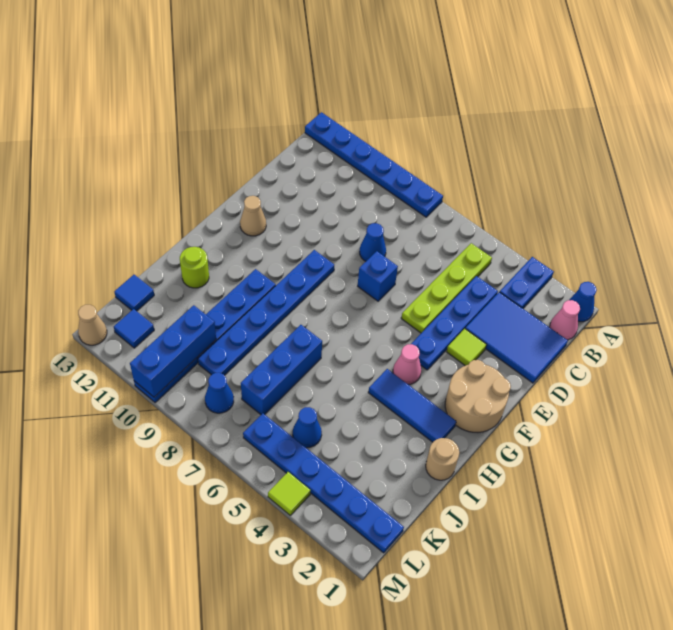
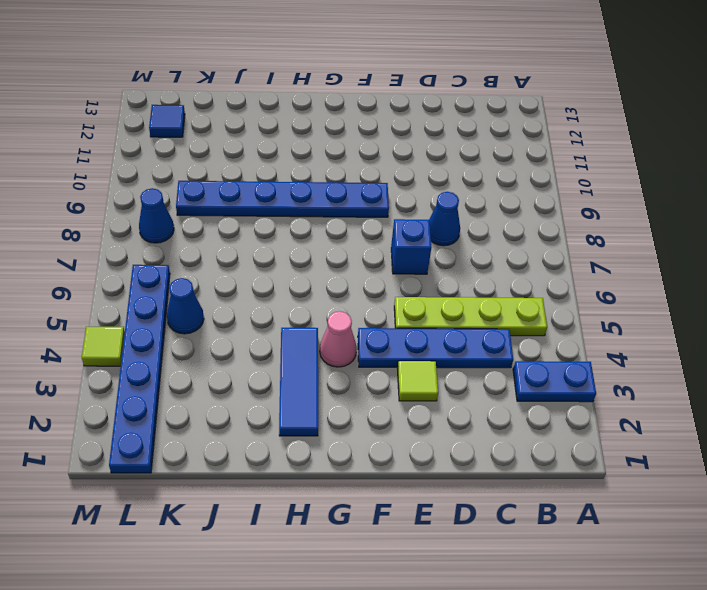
none -> blue 1x1 cone [569,282,597,322]
none -> blue 1x6 plate [305,112,443,217]
none -> pink 1x1 cone [550,300,580,340]

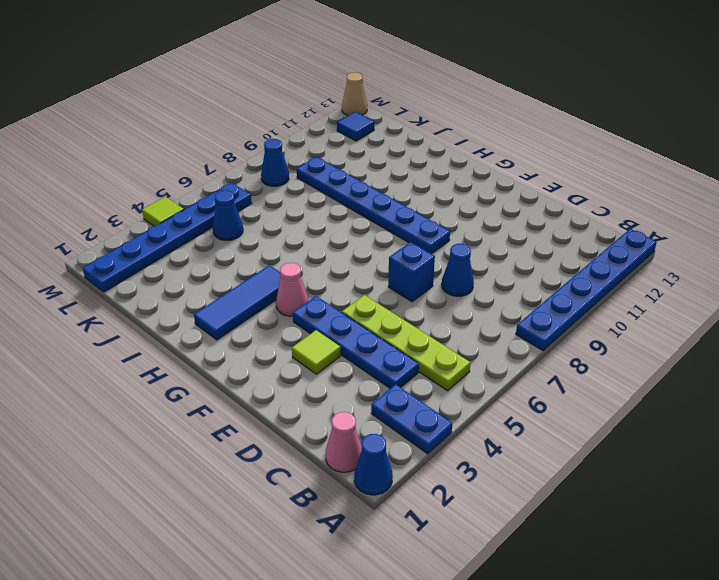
none -> blue 2x3 tile [465,292,568,383]
none -> tan 2x2 round brick [445,360,511,432]
none -> tan 1x1 cone [240,196,266,236]

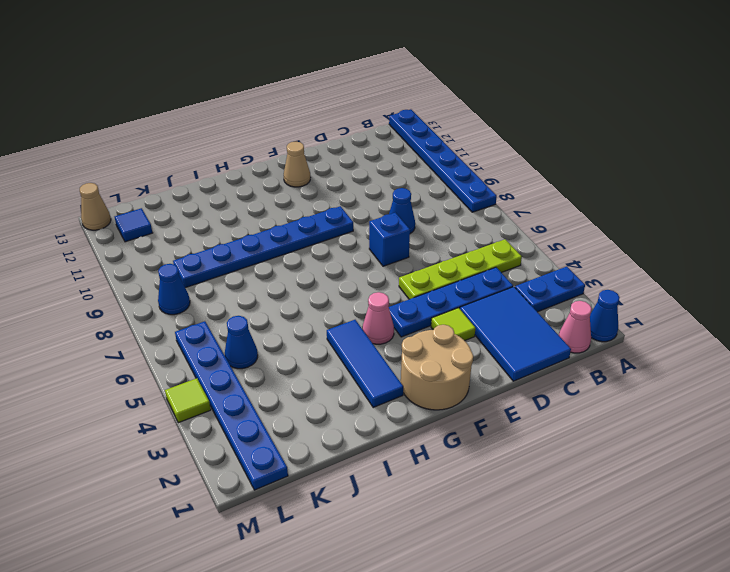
none -> blue 1x6 plate [134,269,276,403]
none -> tan 1x1 round brick [426,438,459,480]
none -> blue 1x3 brick [241,325,322,414]

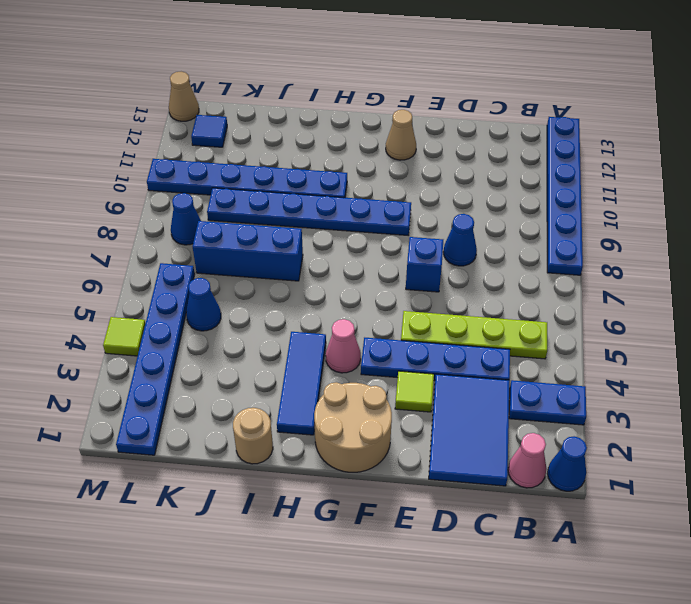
none -> lime 1x1 round brick [180,247,209,288]
none -> blue 1x1 tile [114,275,154,311]
none -> blue 1x3 brick [130,305,216,397]

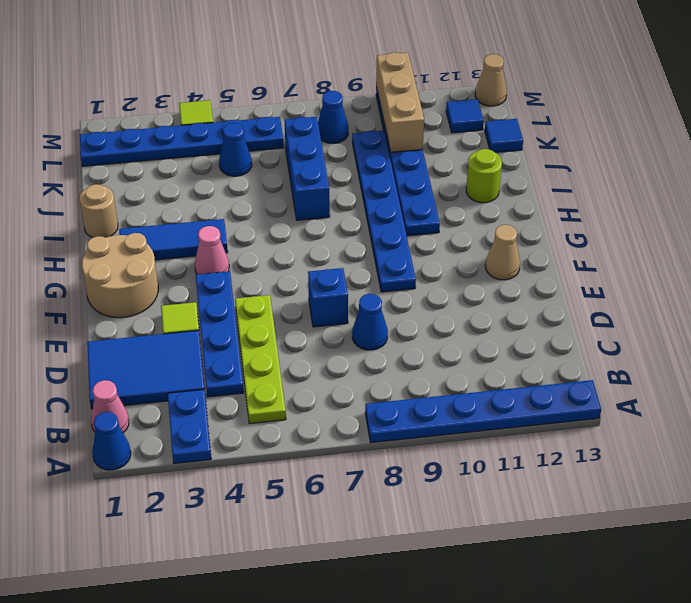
tan 1x3 brick [376,52,424,152] -> blue 1x3 brick [130,305,216,397]

